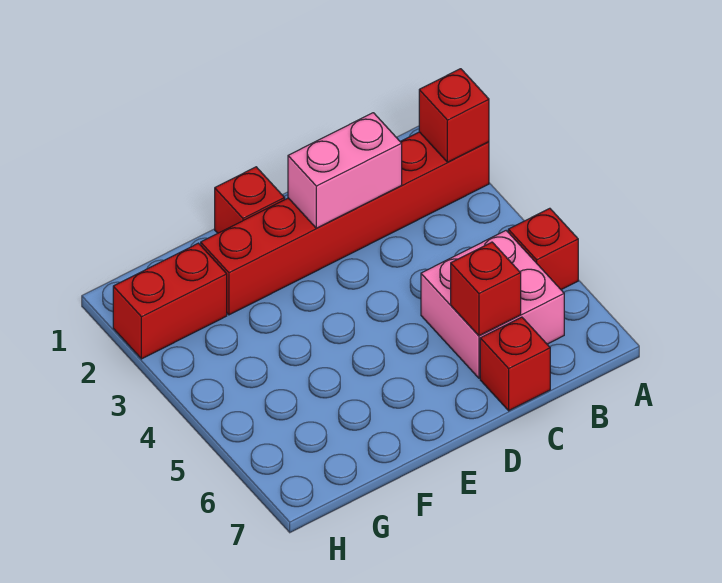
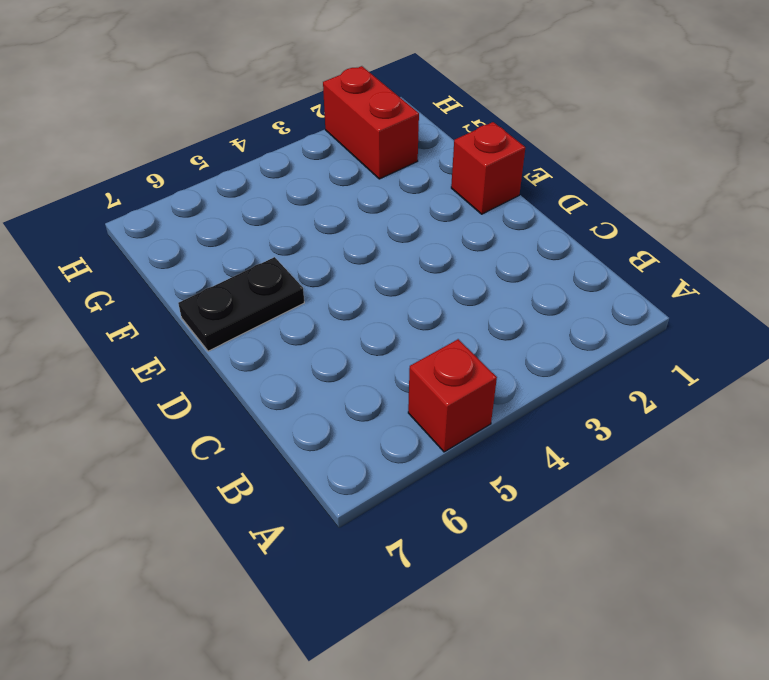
black 1x2 plate [178,257,304,351] -> none
none -> red 1x6 brick [201,132,489,315]
none -> pink 2x2 brick [421,231,564,378]

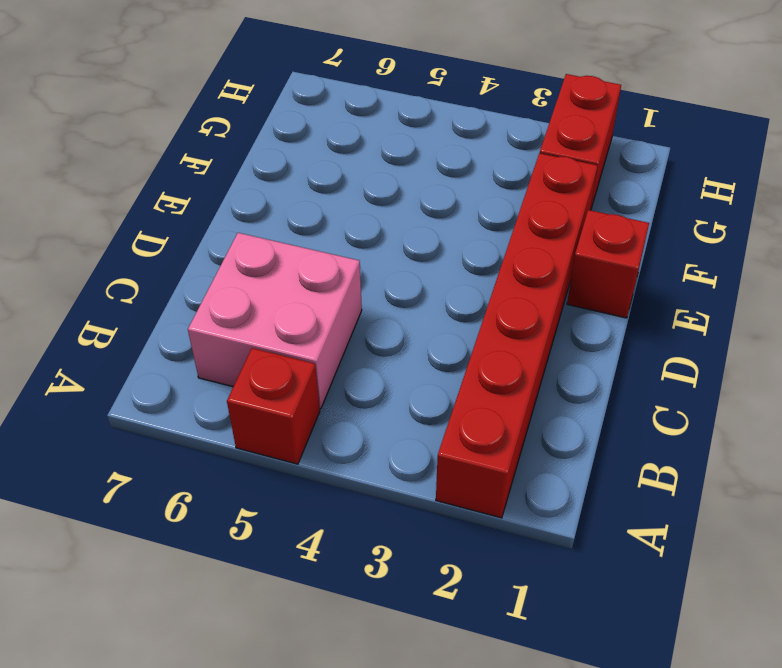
none -> red 1x1 brick [480,317,550,411]
none -> red 1x1 brick [419,69,489,162]

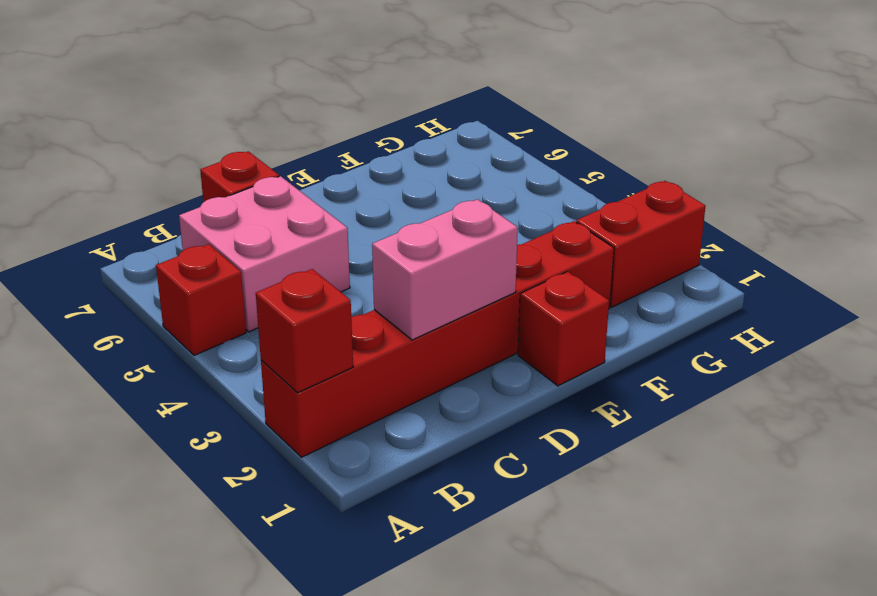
none -> red 1x1 brick [451,242,521,336]

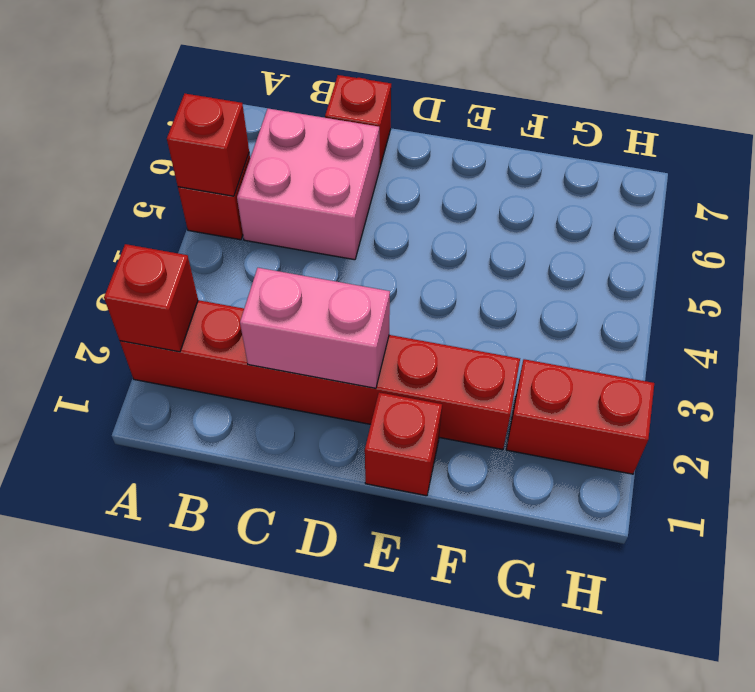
red 1x1 brick [167,94,249,196] -> red 1x1 brick moved to [451,242,521,336]

